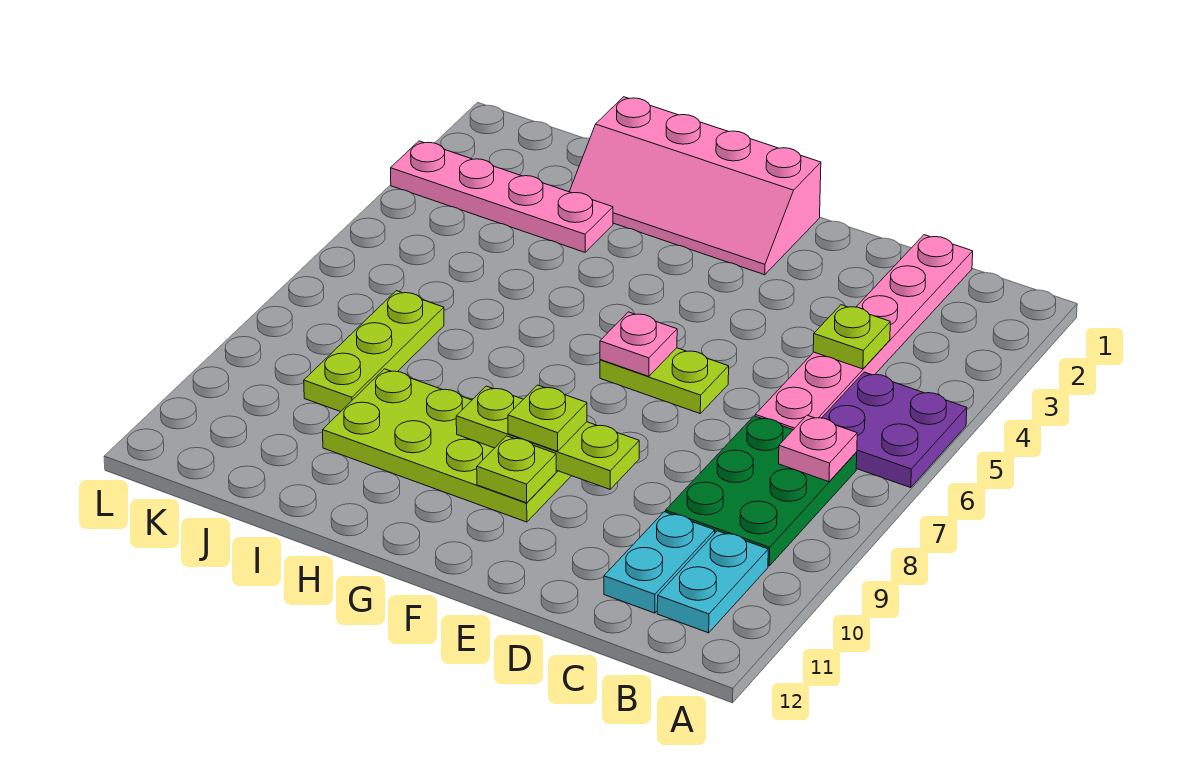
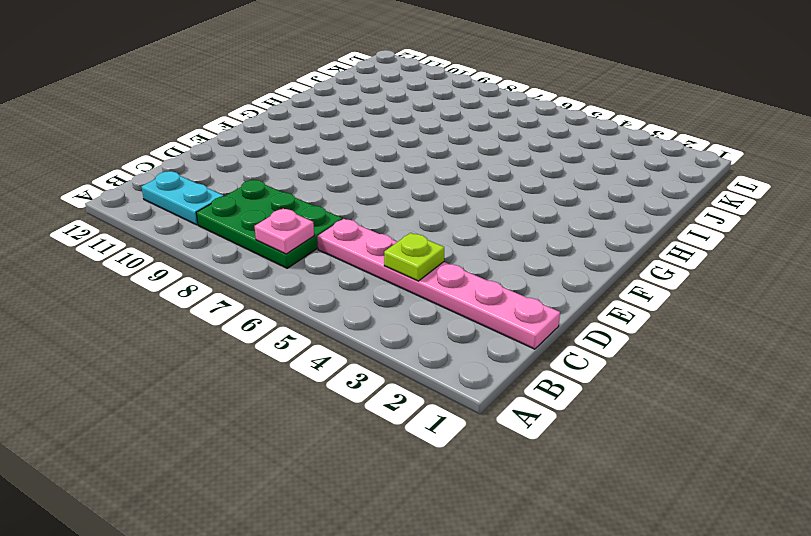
none -> purple 2x2 plate [822,372,967,488]
none -> cyan 1x2 plate [604,512,715,613]
none -> lime 1x2 plate [600,348,729,413]

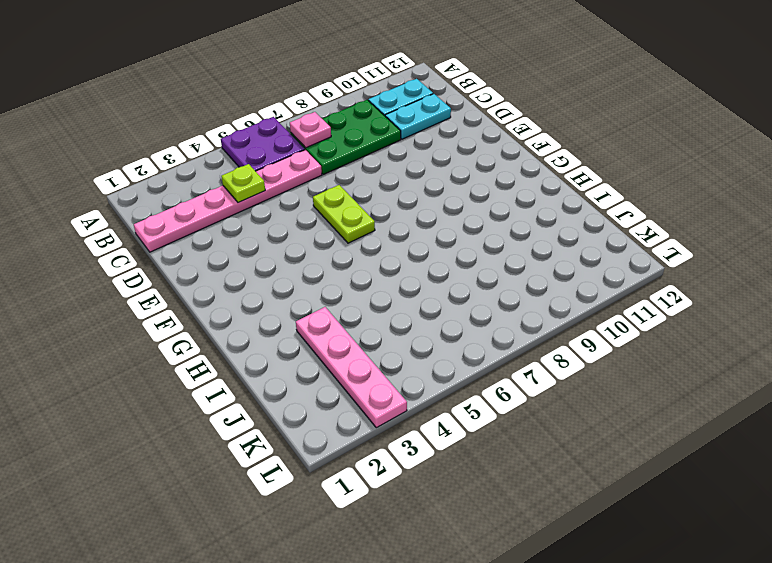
none -> pink 2x4 slope [569,97,821,275]
none -> lime 2x4 plate [323,369,571,522]
none -> lime 1x3 plate [304,291,444,412]

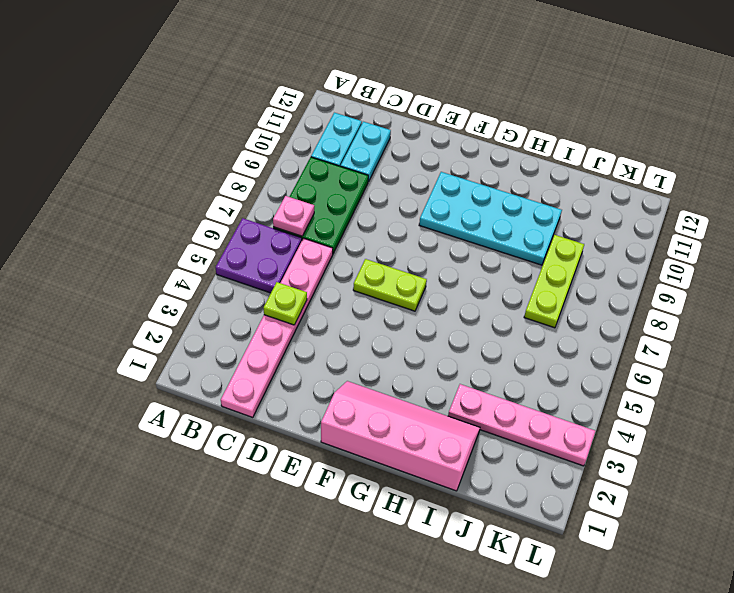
cyan 2x4 plate [419,172,562,265] -> lime 2x4 plate [323,369,571,522]
none -> lime 1x3 plate [456,386,639,489]
none -> pink 1x1 plate [600,312,677,376]
none -> lime 1x1 plate [477,436,556,503]

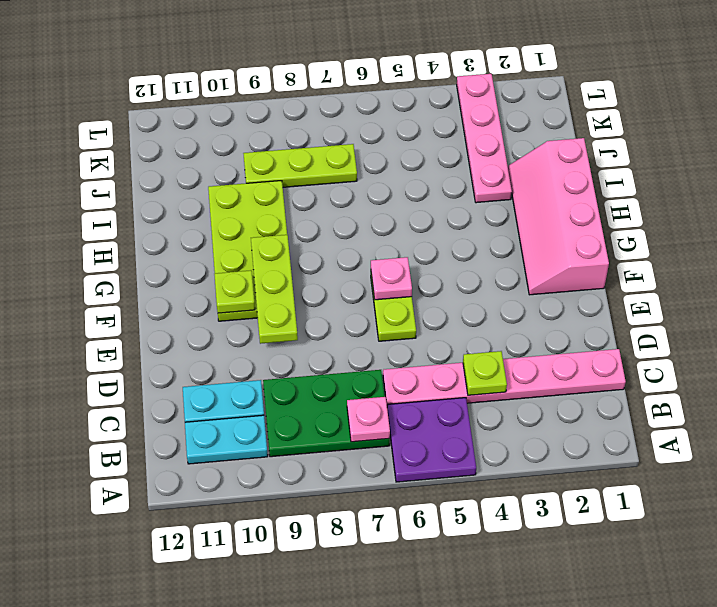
none -> lime 1x1 plate [508,385,587,451]

